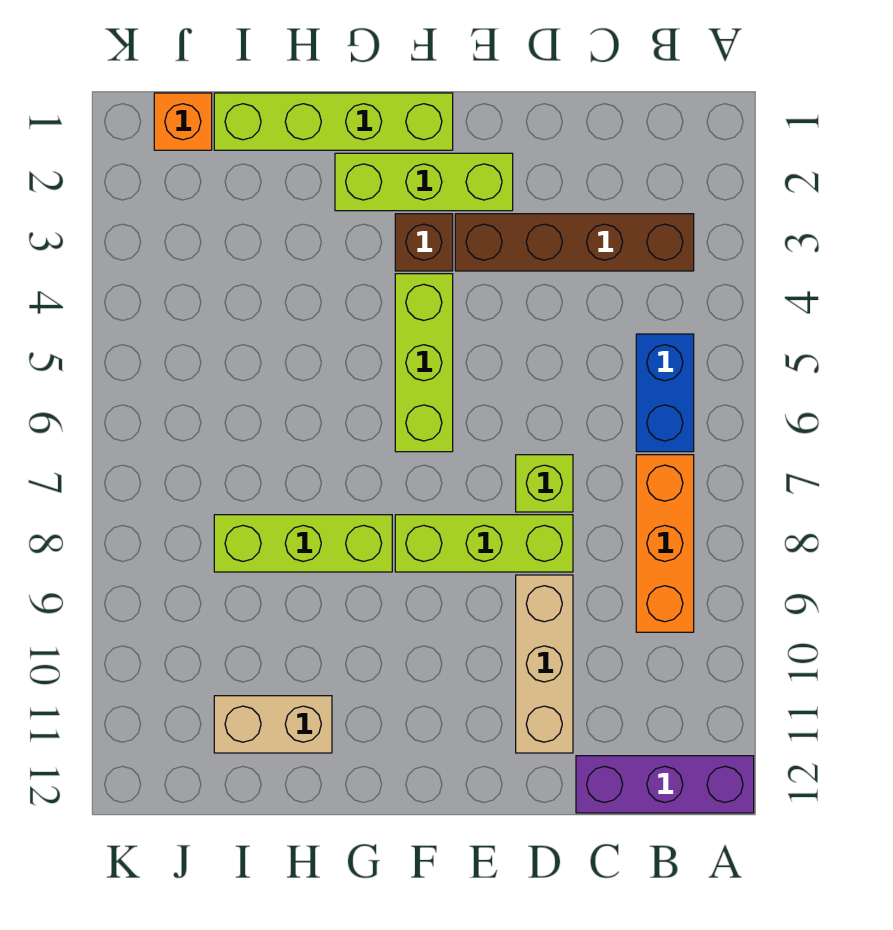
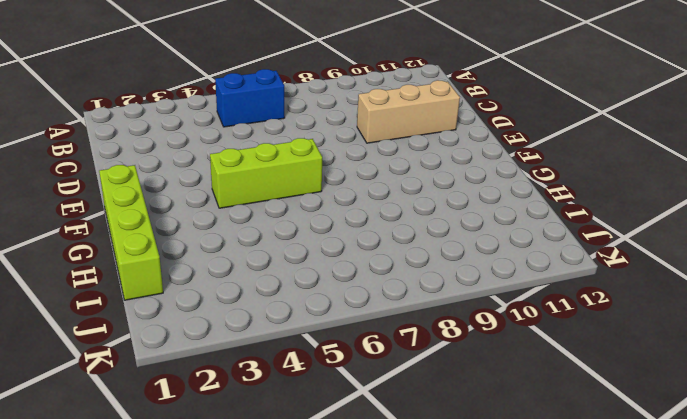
none -> purple 1x3 brick [576,756,754,813]
none -> brown 1x4 brick [455,214,694,271]
none -> orange 1x3 brick [636,455,694,632]

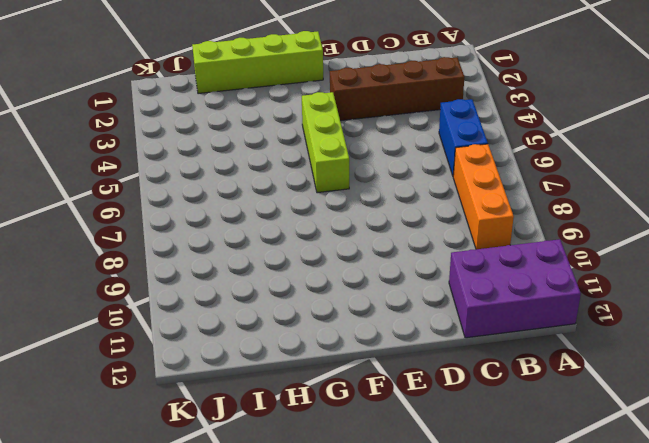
purple 2x3 brick [449,239,581,338] -> purple 1x3 brick [576,756,754,813]
none -> lime 1x1 brick [516,455,573,512]
none -> lime 1x3 brick [395,515,573,572]
none -> tan 1x3 brick [516,575,573,753]

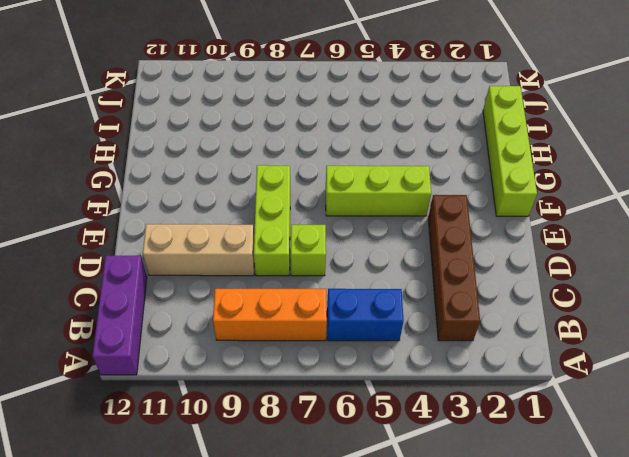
none -> lime 1x3 brick [335,153,513,211]
none -> brown 1x1 brick [395,214,453,271]
none -> lime 1x3 brick [214,515,392,572]

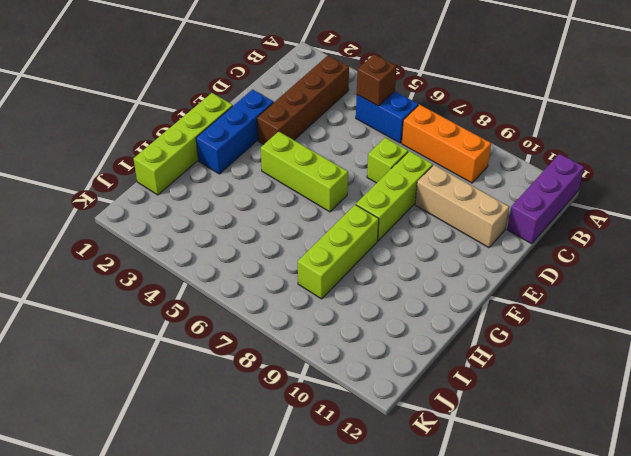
brown 1x1 brick [357,54,397,106] -> brown 1x1 brick moved to [395,214,453,271]
blue 1x3 brick [196,90,274,174] -> lime 1x3 brick [335,153,513,211]
none -> tan 1x2 brick [214,696,332,753]
none -> orange 1x1 brick [154,93,212,150]

